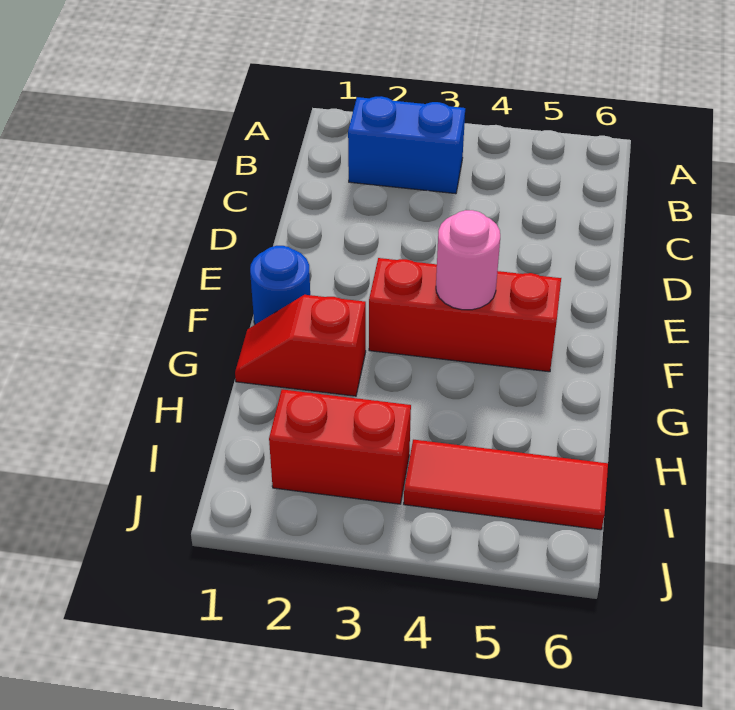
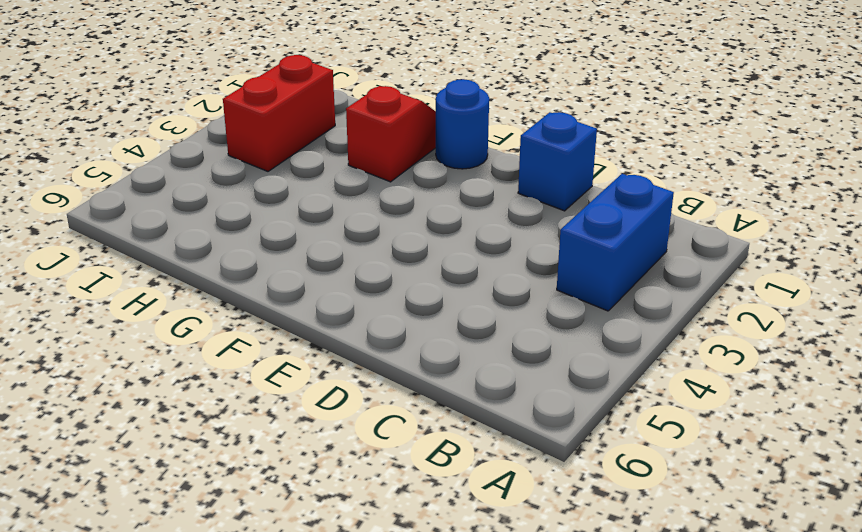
blue 1x1 brick [518,112,597,211] -> none
none -> red 1x3 brick [369,258,561,372]
none -> red 1x3 tile [404,440,608,530]

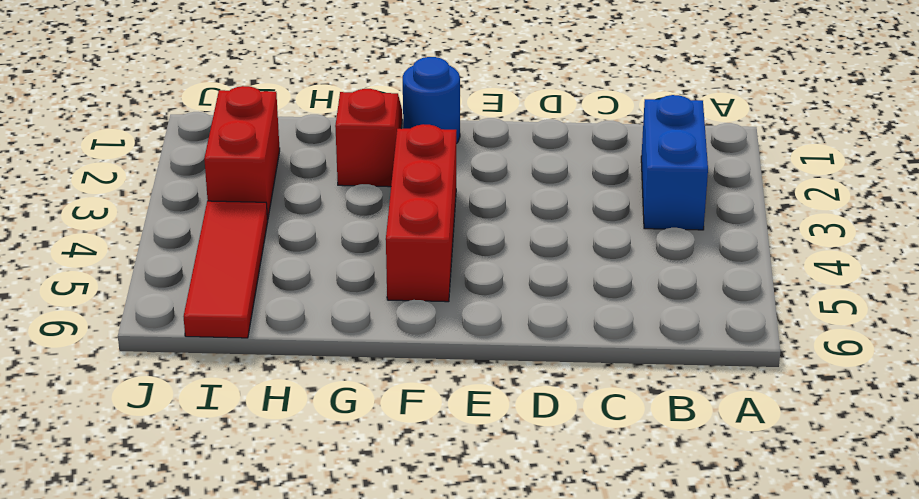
none -> pink 1x1 round brick [436,210,500,310]

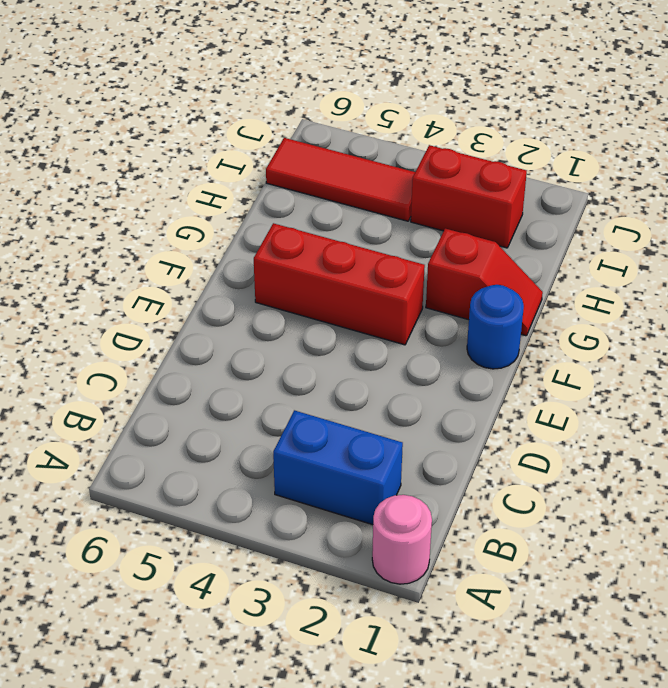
pink 1x1 round brick [372,495,432,584] -> pink 1x1 round brick moved to [436,210,500,310]

